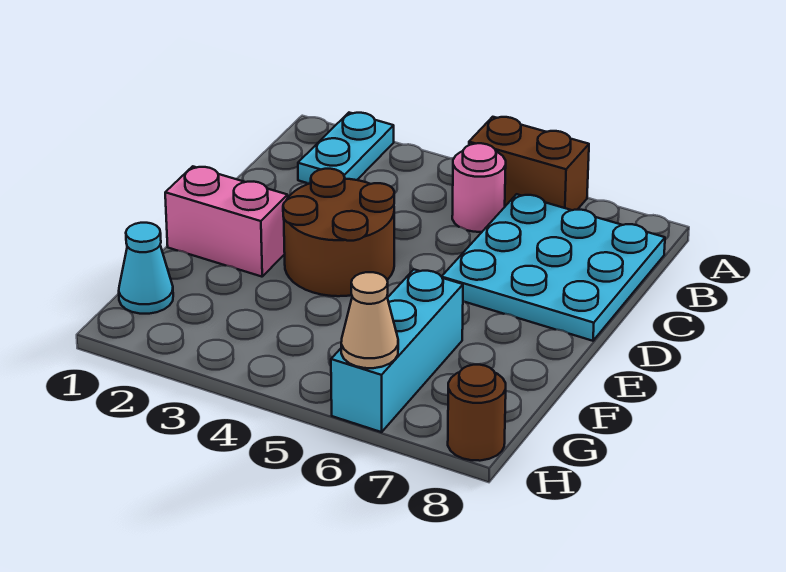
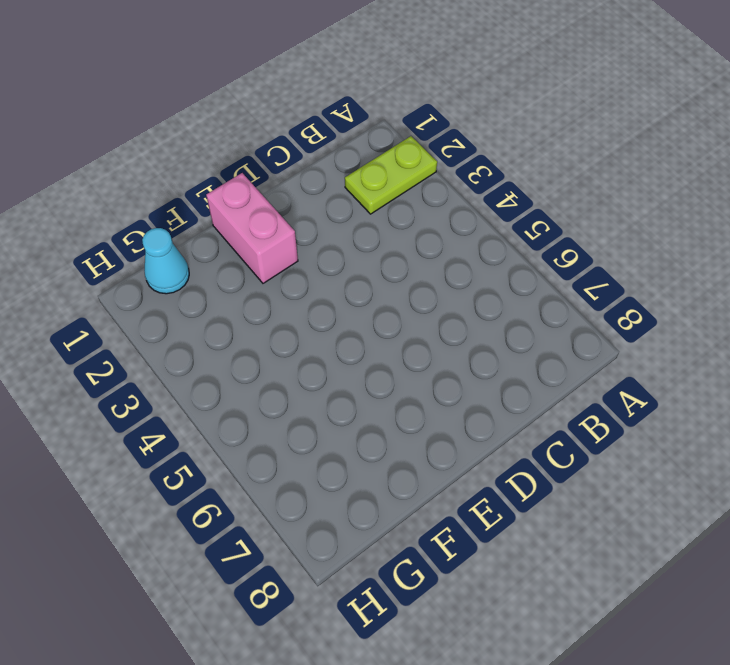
lime 1x2 plate [345,136,437,214] -> cyan 1x2 plate [298,113,394,183]
none -> brown 1x2 brick [469,117,589,210]
none -> pink 1x1 round brick [452,143,506,232]

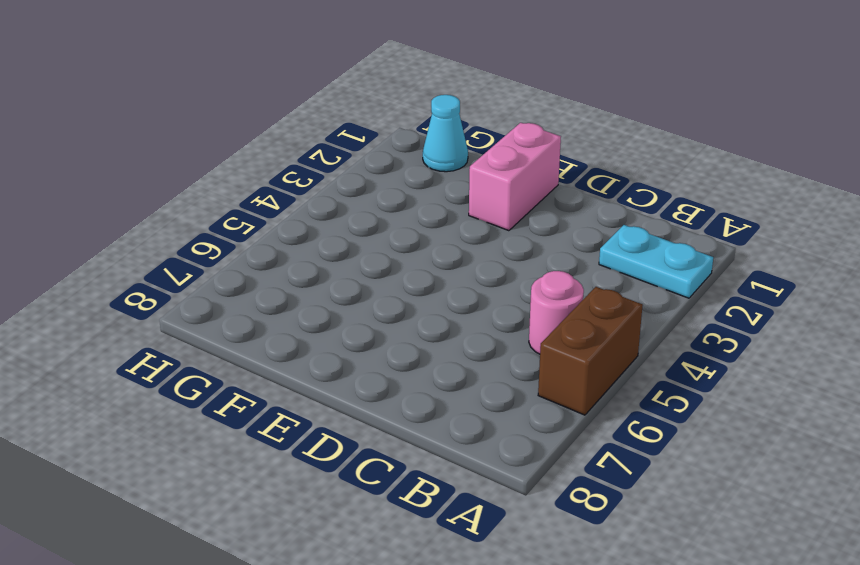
none -> cyan 3x3 plate [442,194,665,341]
none -> brown 2x2 round brick [283,169,394,296]

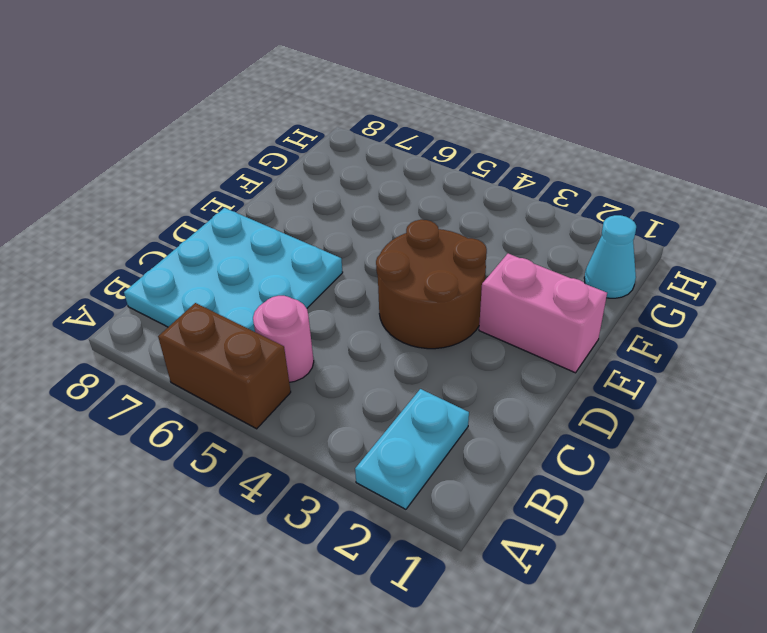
none -> cyan 1x3 brick [331,270,463,432]
none -> brown 1x1 round brick [448,365,506,461]

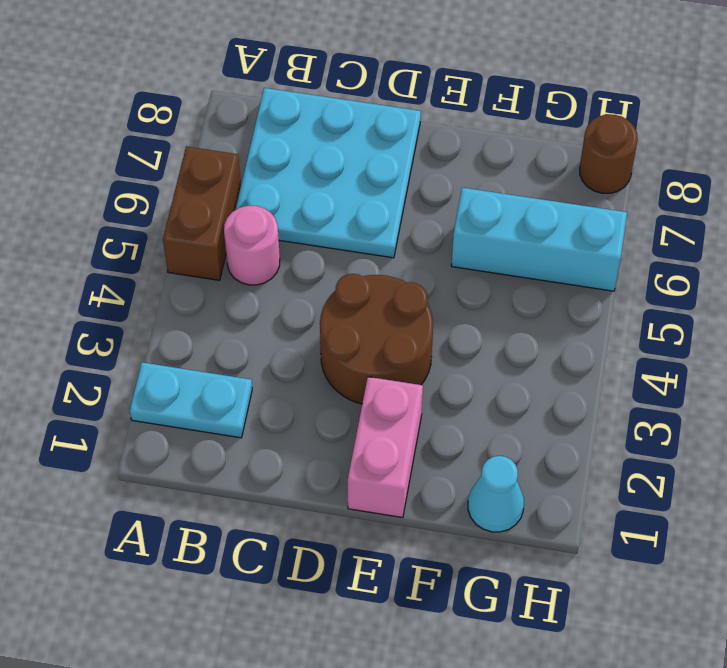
none -> tan 1x1 cone [341,272,398,368]

